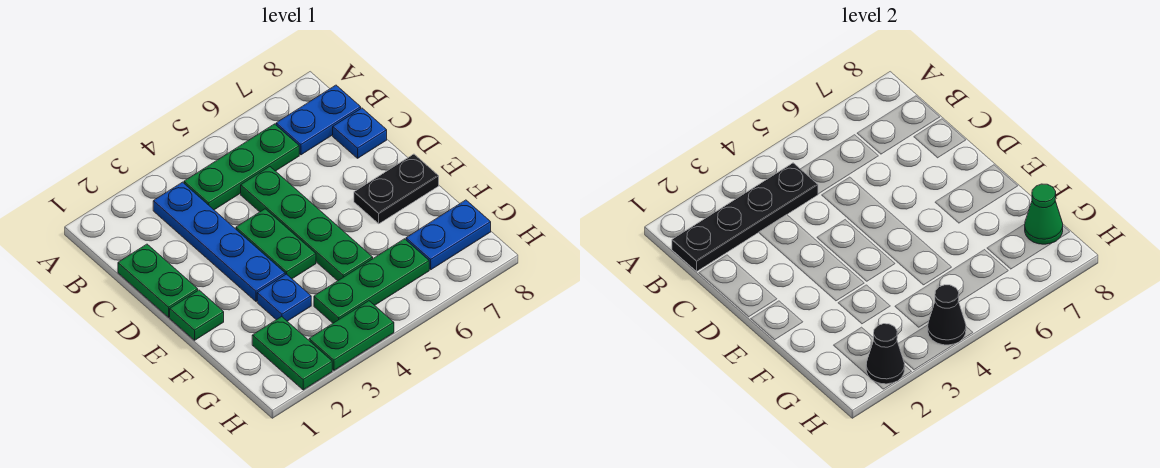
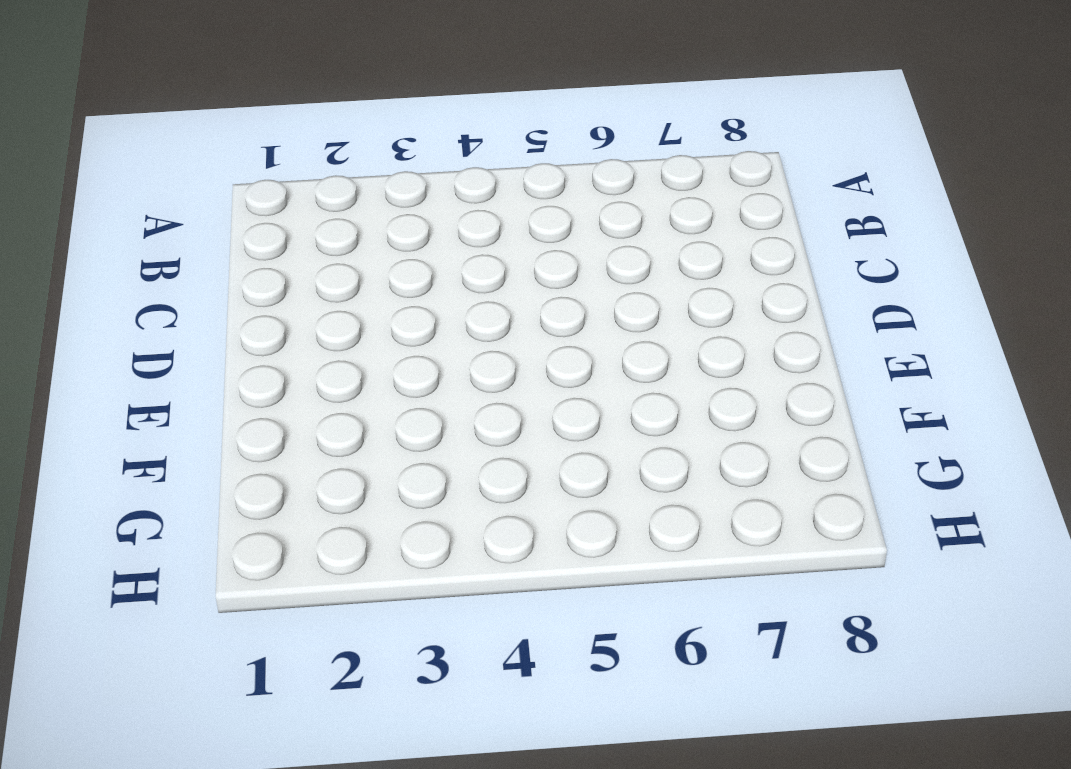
none -> blue 1x4 plate [153,182,285,301]
none -> green 1x3 plate [184,124,299,210]
none -> blue 1x2 plate [276,85,361,155]

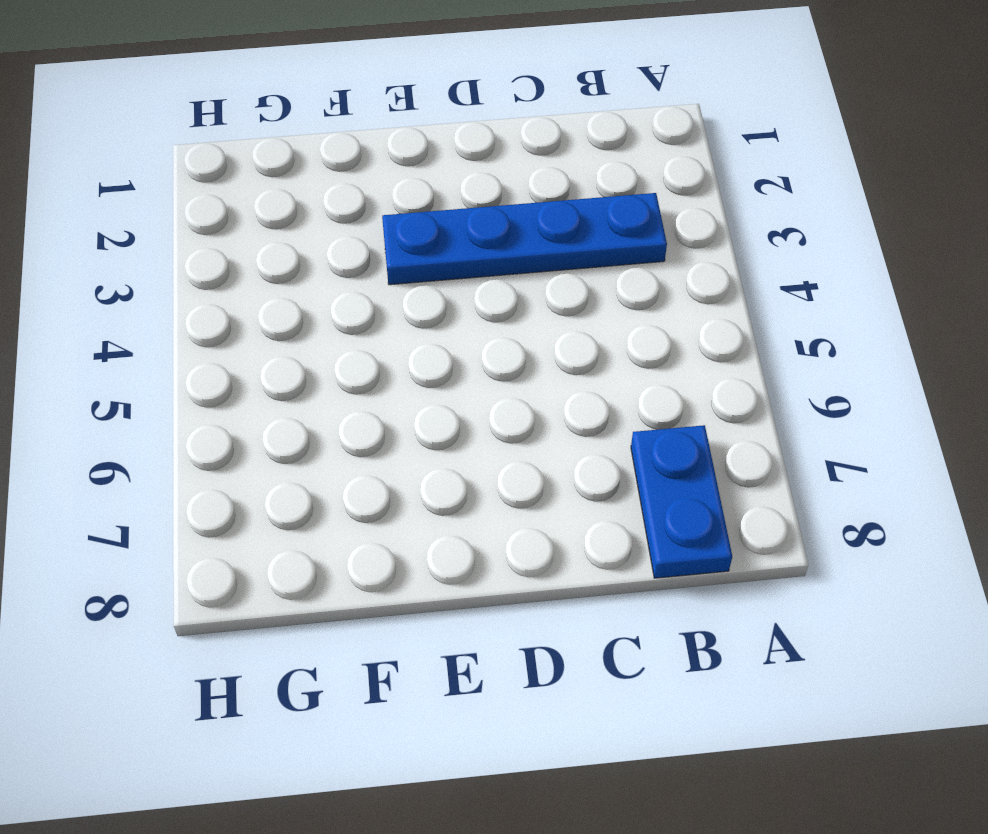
none -> green 1x3 plate [184,124,299,210]
none -> green 1x2 plate [118,244,198,317]
none -> green 1x4 plate [241,167,373,281]

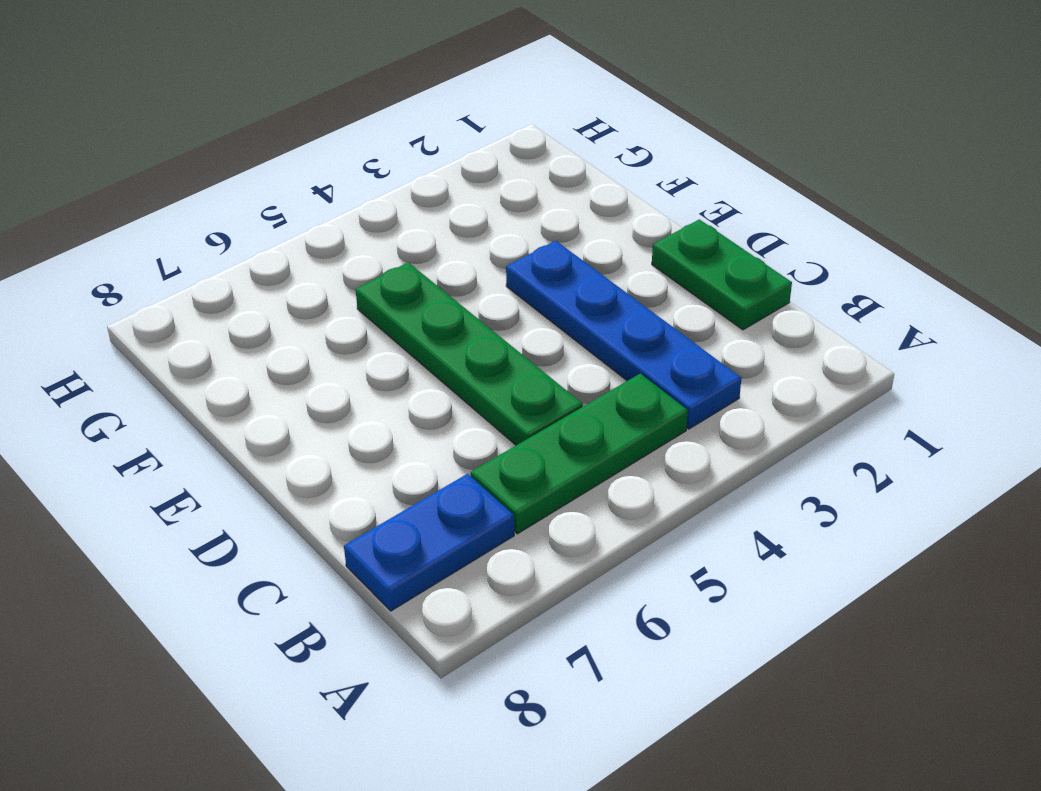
none -> blue 1x1 plate [333,108,387,158]
none -> green 1x2 plate [236,209,316,279]
none -> green 1x1 plate [170,290,224,340]

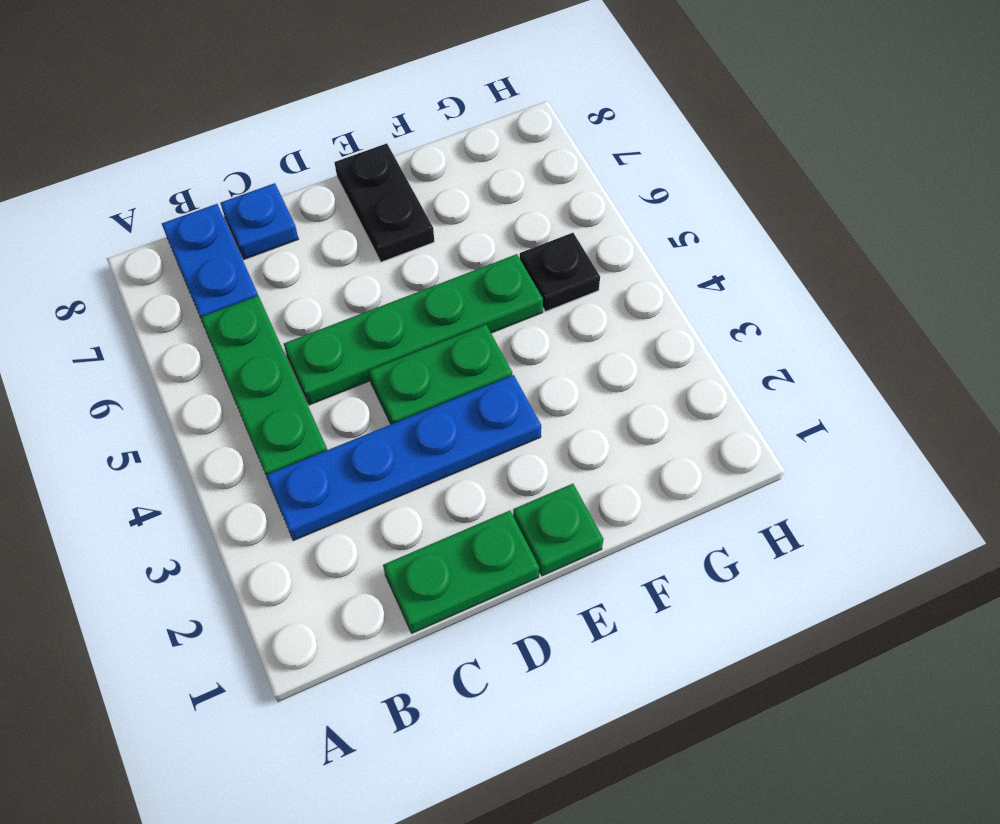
black 1x1 plate [520,233,600,311] -> green 1x3 plate [314,239,429,323]
none -> blue 1x1 plate [257,274,311,321]
none -> green 1x2 plate [252,317,332,390]
none -> blue 1x2 plate [406,200,491,270]

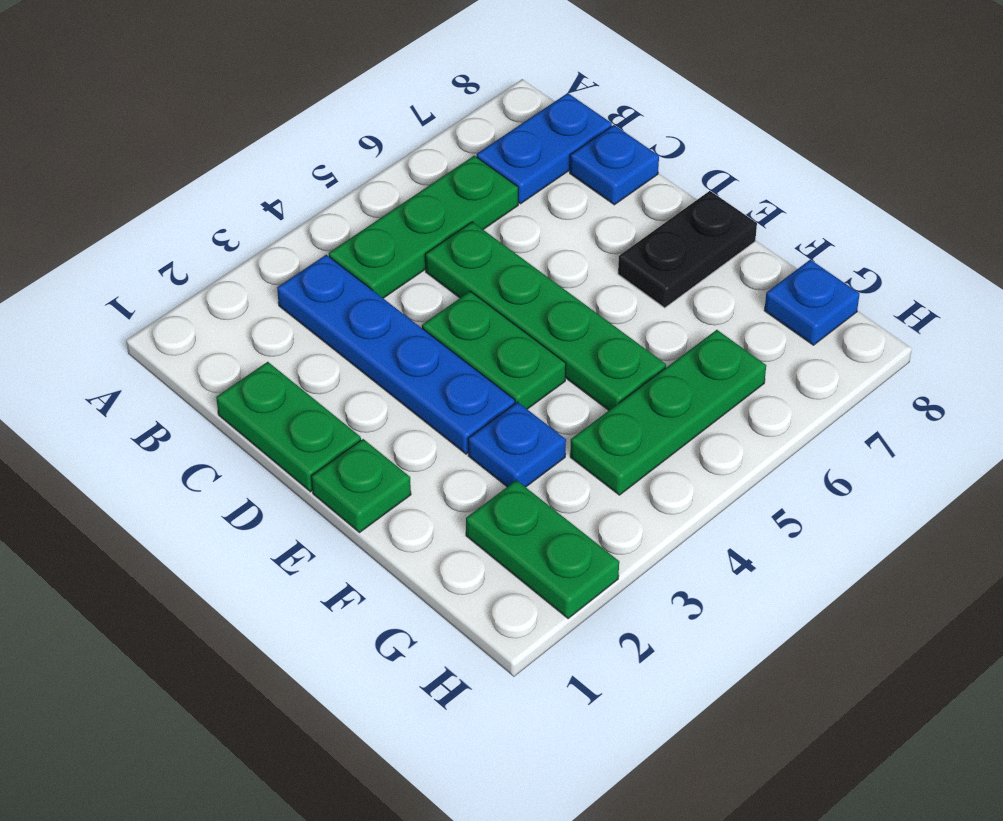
blue 1x1 plate [764,260,860,345] -> blue 1x2 plate [406,200,491,270]
none -> green 1x2 plate [309,301,394,370]
none -> black 1x4 plate [672,163,818,271]
none -> green 1x1 cone [1025,184,1063,244]

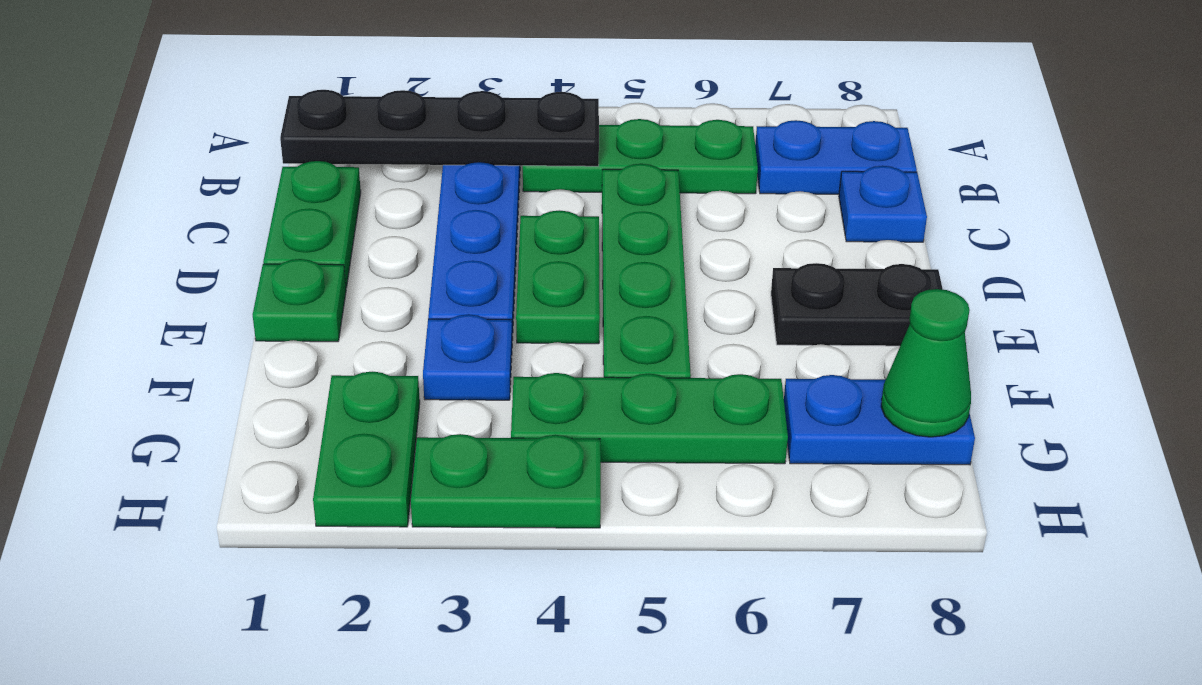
none -> black 1x1 cone [866,324,905,384]
none -> black 1x1 cone [928,285,966,345]

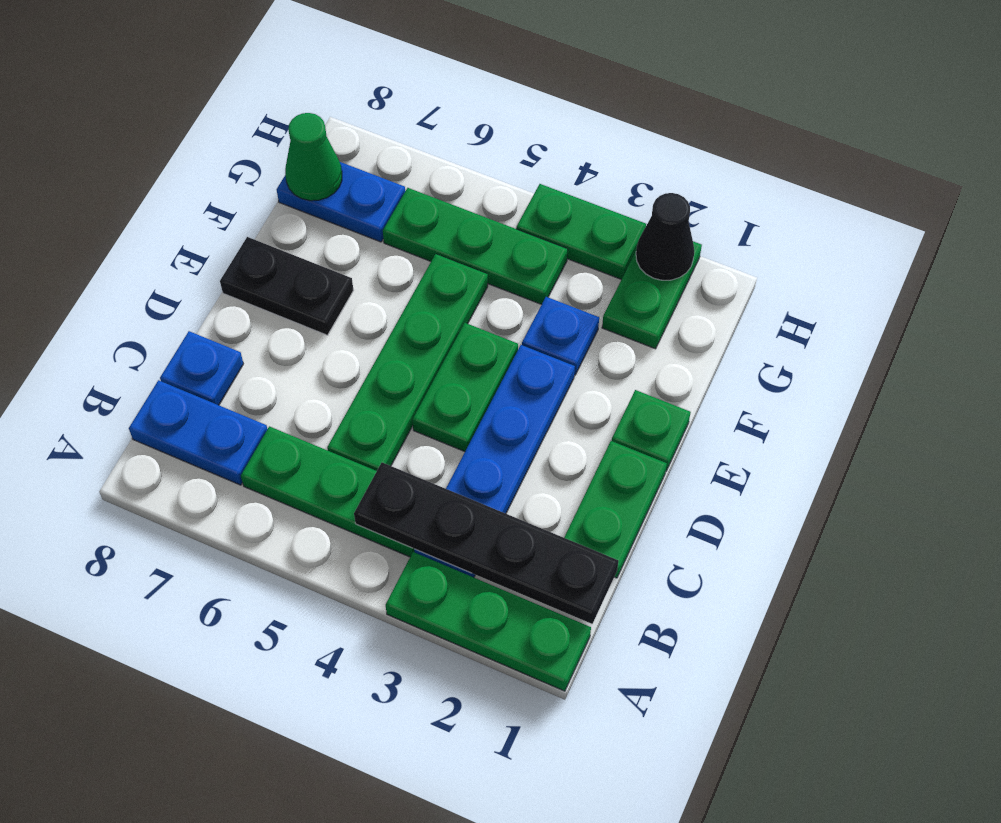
green 1x3 plate [386,552,591,691] -> none
none -> black 1x1 cone [928,285,966,345]

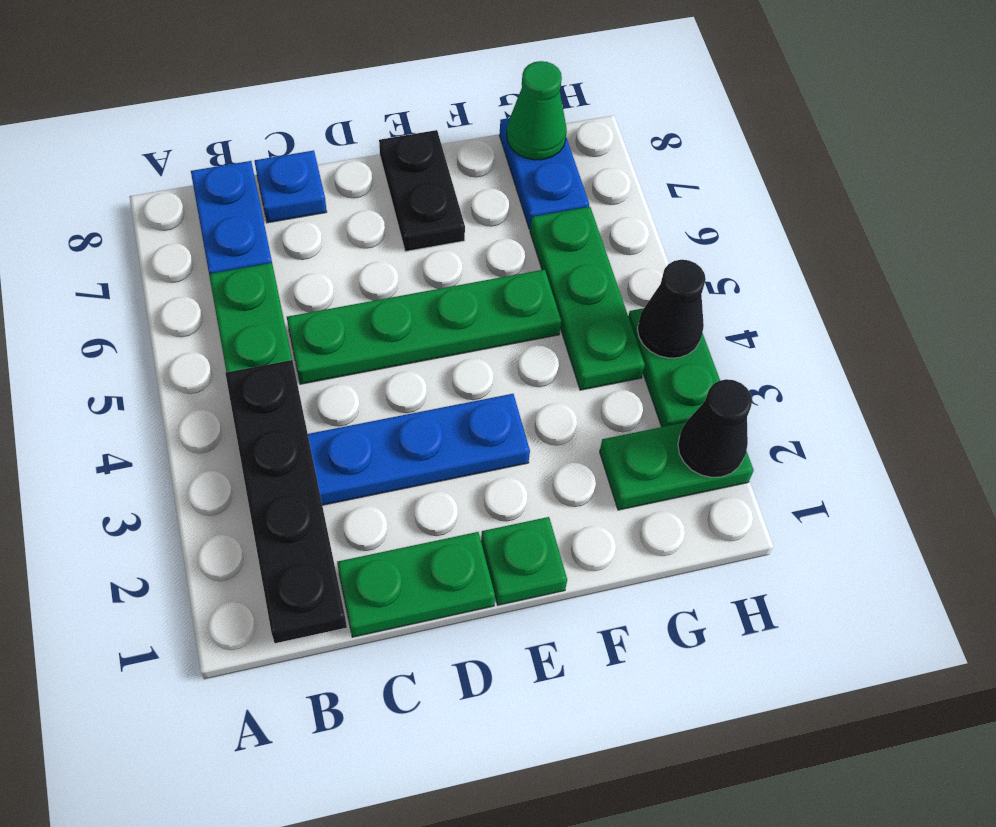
none -> green 1x2 plate [236,209,316,279]
none -> blue 1x1 plate [257,274,311,321]

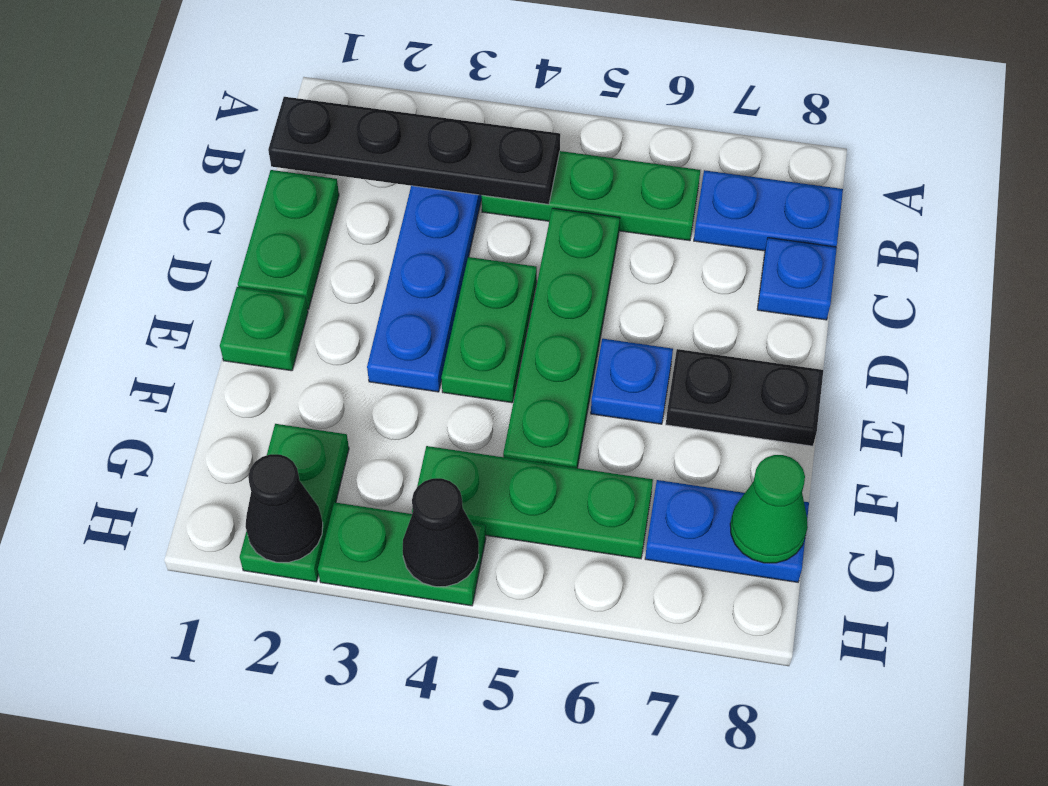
blue 1x1 plate [591,339,673,424] -> blue 1x1 plate moved to [257,274,311,321]

